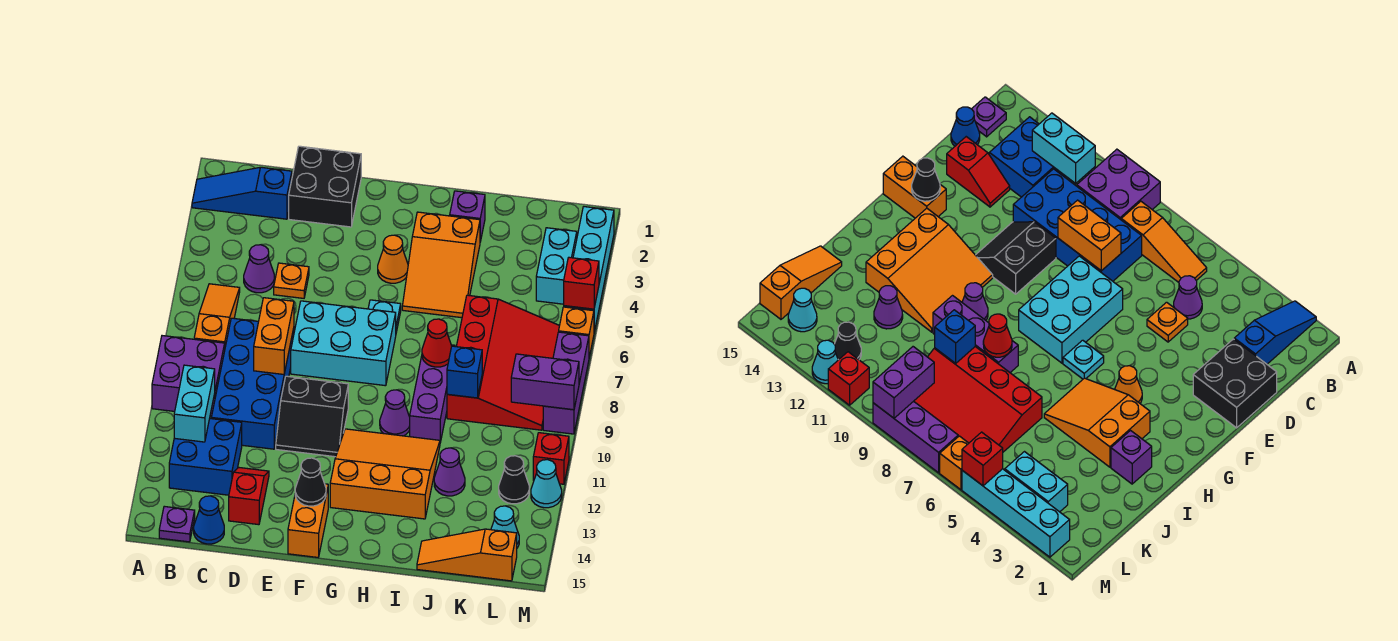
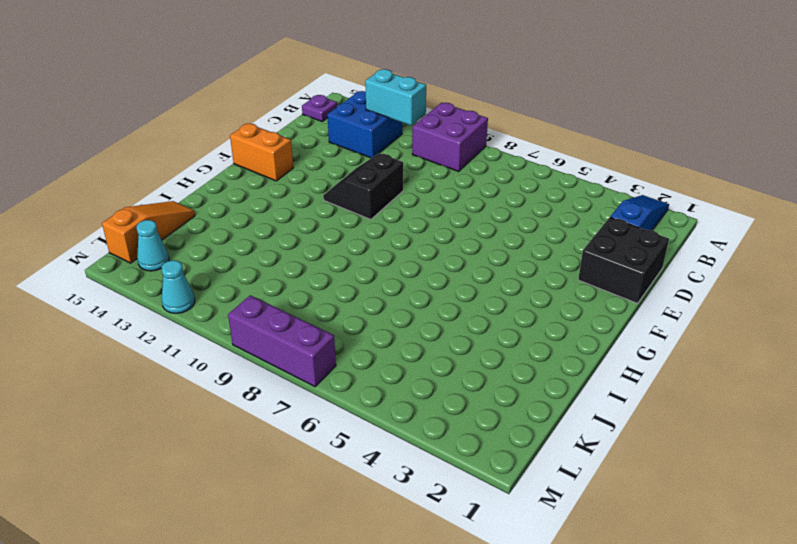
none -> orange 1x3 slope [194,284,240,347]
none -> purple 1x1 cone [244,245,274,293]
none -> blue 2x4 brick [211,318,294,449]
none -> blue 1x1 cone [194,496,224,544]

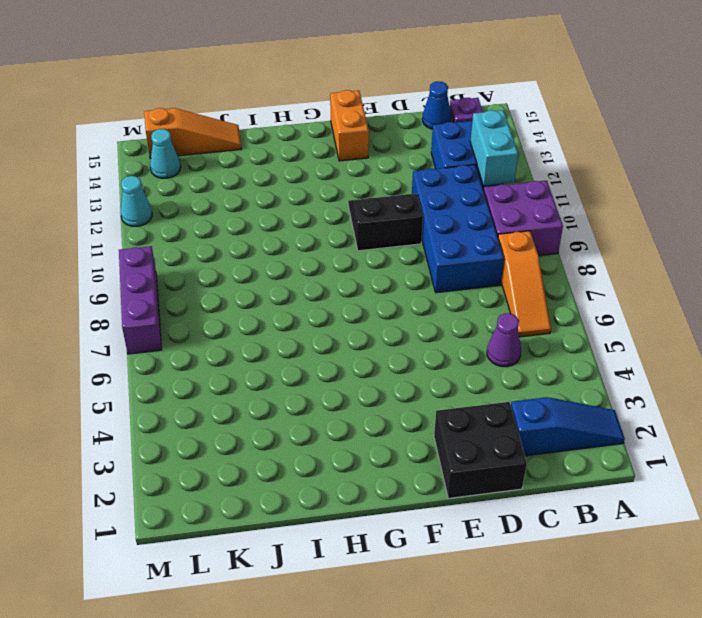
none -> orange 1x1 plate [274,263,309,298]
none -> red 1x2 slope [229,467,269,525]
none -> cyan 2x3 brick [291,301,396,386]
none -> orange 1x1 cone [378,235,408,283]

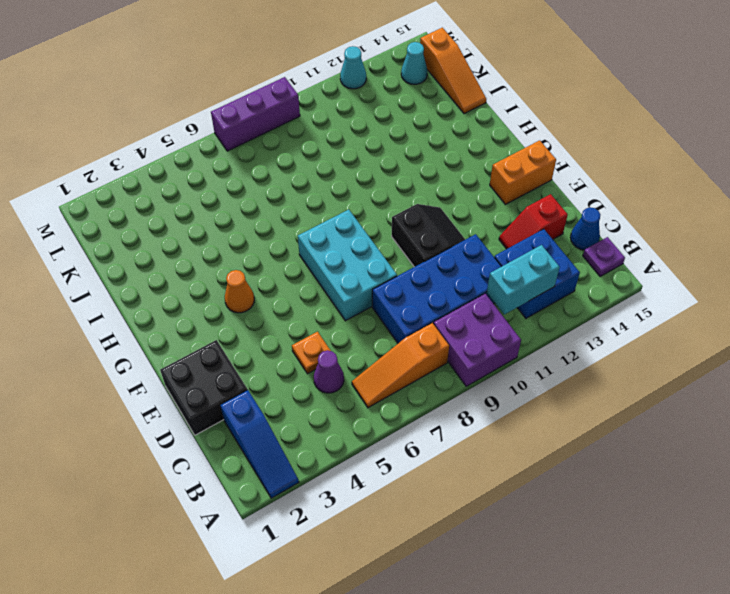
none -> cyan 1x1 plate [368,300,401,332]
none -> orange 3x3 slope [330,429,440,519]
none -> orange 2x3 slope [402,212,480,318]
none -> purple 1x1 cone [380,390,410,436]

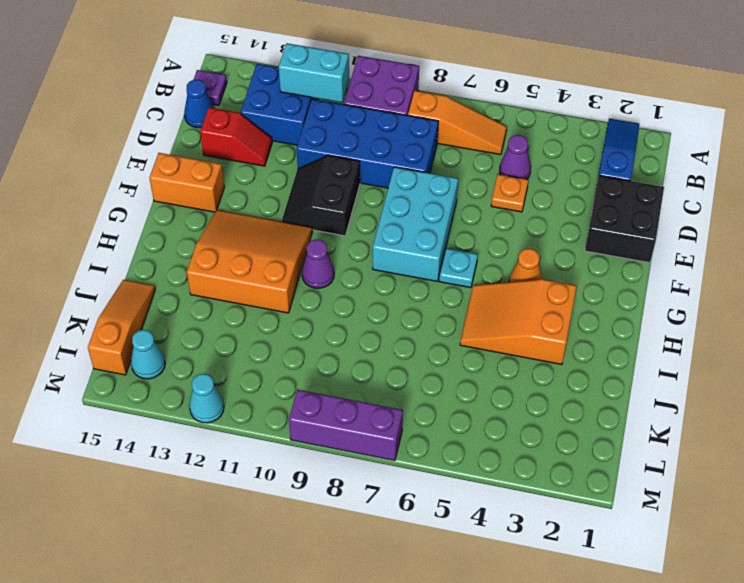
orange 3x3 slope [187,210,313,313] -> orange 3x3 slope turned to [330,429,440,519]
none -> purple 1x1 brick [450,191,485,242]
none -> purple 1x3 brick [410,345,455,442]
none -> red 3x4 slope [447,295,559,430]
none -> purple 1x1 cone [434,448,465,496]

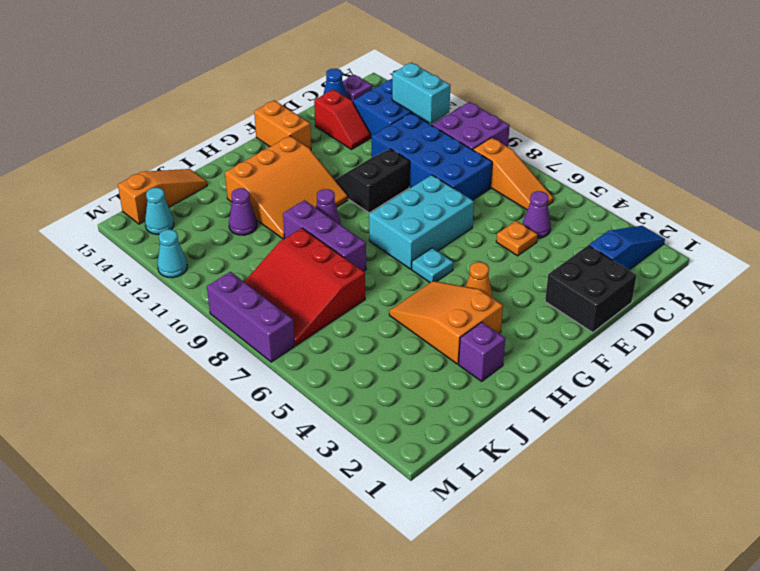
red 3x3 slope [244,228,365,346] -> red 3x4 slope [447,295,559,430]
none -> cyan 1x2 brick [536,228,577,304]
none -> black 1x1 cone [499,456,529,504]
none -> cyan 1x4 brick [564,207,614,332]
none -> orange 1x1 brick [559,307,594,357]

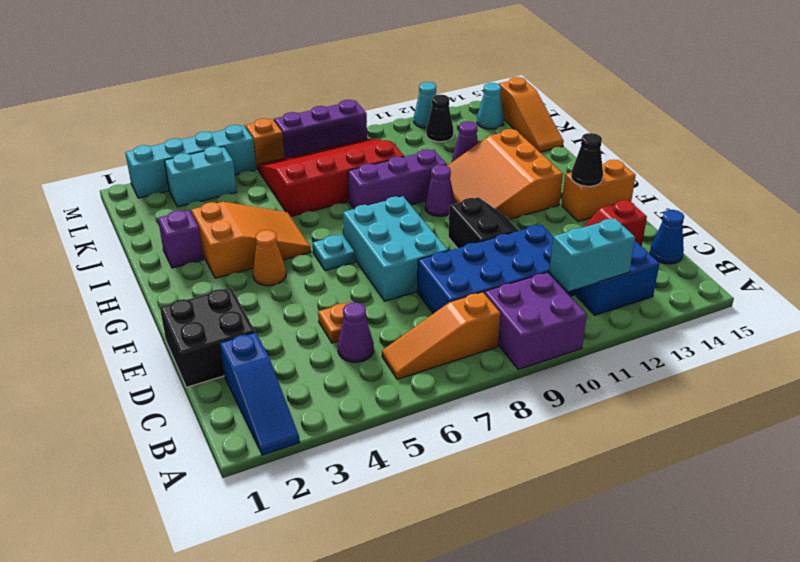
none -> purple 1x1 plate [159,506,195,542]
none -> red 1x1 brick [533,433,569,484]
none -> orange 1x2 brick [254,298,294,374]
none -> red 1x1 cone [422,319,452,367]

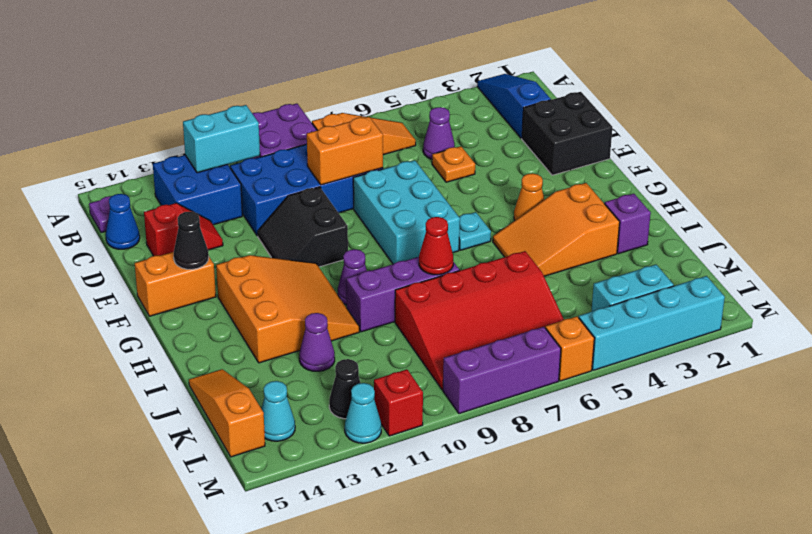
none -> blue 1x1 brick [447,346,482,398]
none -> purple 1x2 brick [511,354,579,410]
none -> red 1x1 brick [564,257,599,309]

